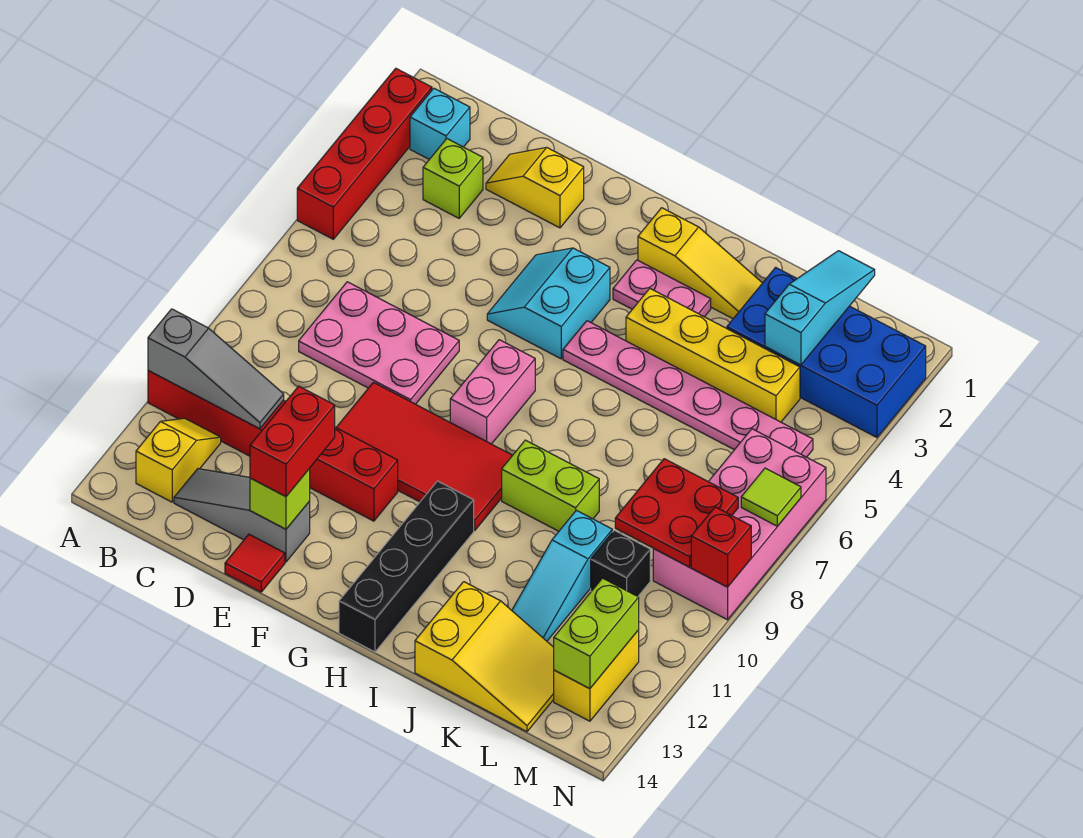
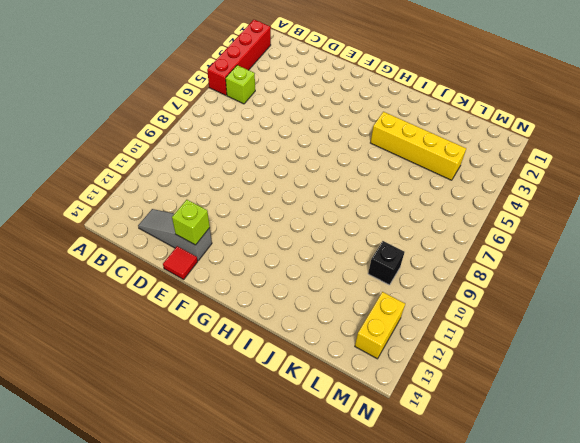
lime 1x1 brick [226,65,255,104] -> lime 1x1 brick moved to [423,139,483,218]
none -> red 1x6 brick [148,371,398,521]
none -> cyan 1x1 brick [410,88,470,159]
none -> yellow 1x2 slope [136,418,221,502]
none -> pink 2x3 plate [299,282,459,404]

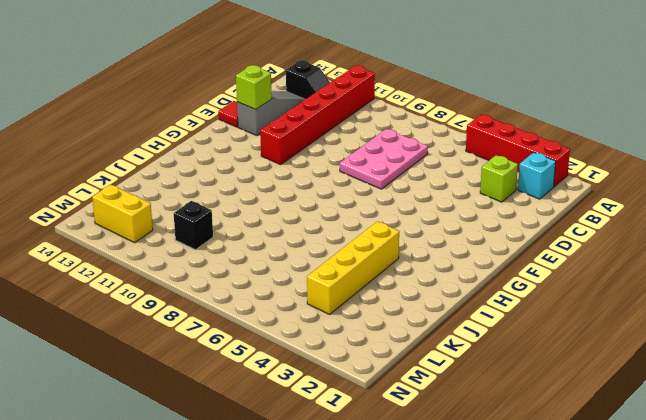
black 1x2 slope [286,60,330,99] -> yellow 1x2 slope [136,418,221,502]
none -> yellow 1x2 slope [486,147,584,228]
none -> red 2x4 tile [336,382,513,530]
none -> cyan 2x2 slope [487,248,610,359]
none -> pink 1x2 brick [450,340,535,444]

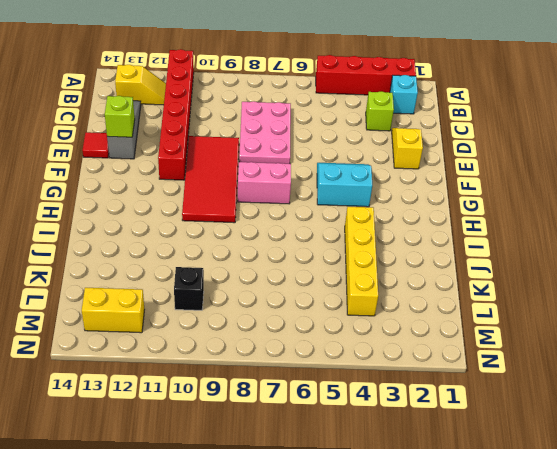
none -> yellow 1x3 slope [638,208,762,319]
none -> pink 1x2 plate [613,260,711,317]
none -> pink 1x6 plate [563,321,813,457]
none -> black 1x4 brick [339,481,474,652]

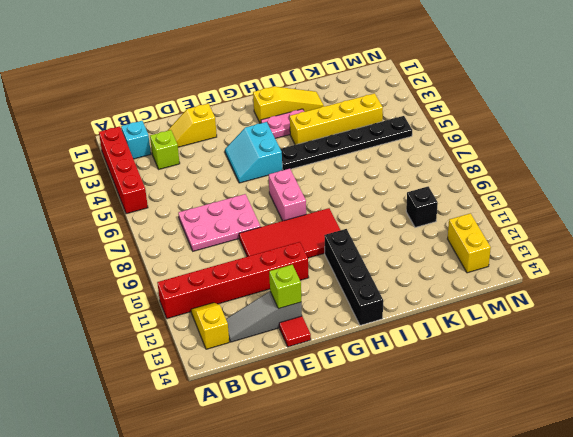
black 1x6 plate [281,116,412,170] -> pink 1x6 plate [563,321,813,457]
none -> lime 1x2 brick [502,440,599,531]
none -> yellow 2x3 slope [415,582,554,732]
none -> blue 2x4 brick [727,267,926,437]
none -> cyan 1x3 slope [512,510,612,641]

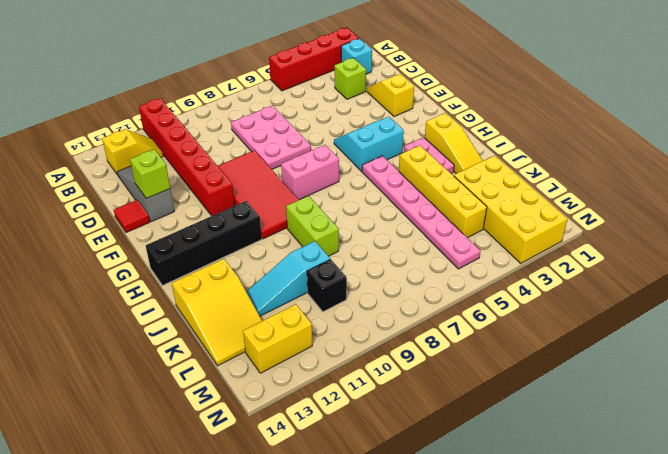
yellow 2x4 brick [454,155,568,263] -> blue 2x4 brick [727,267,926,437]
none -> pink 2x4 brick [653,429,826,620]
none -> grey 1x3 slope [148,309,284,429]
none -> cyan 1x3 slope [765,251,875,365]
none -> red 2x2 plate [615,459,738,567]

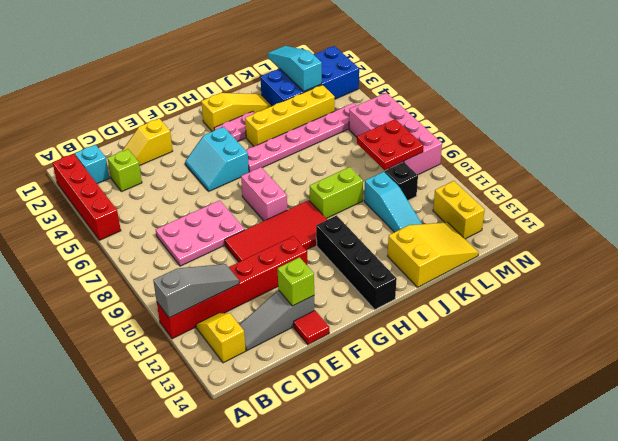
none -> lime 1x2 brick [554,578,639,689]
none -> lime 1x1 tile [741,468,801,526]
none -> red 1x1 brick [691,507,751,587]
none -> red 1x2 brick [250,386,335,497]

